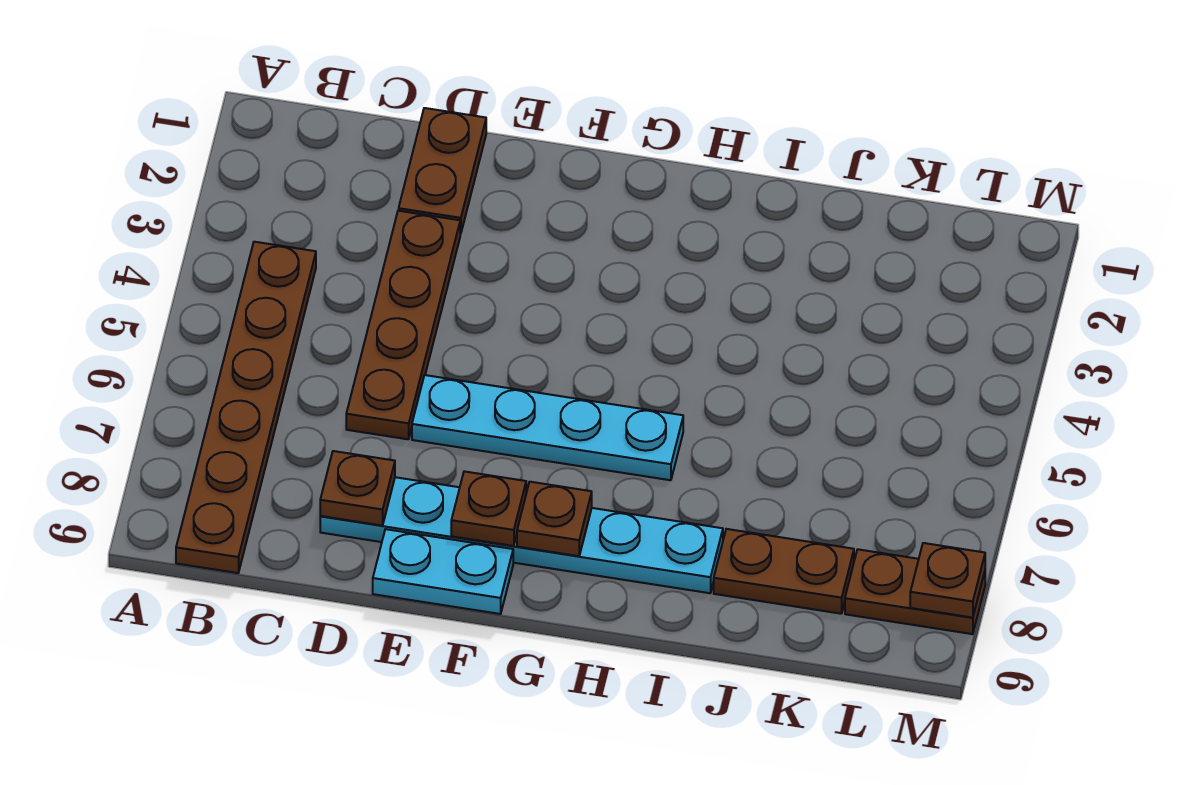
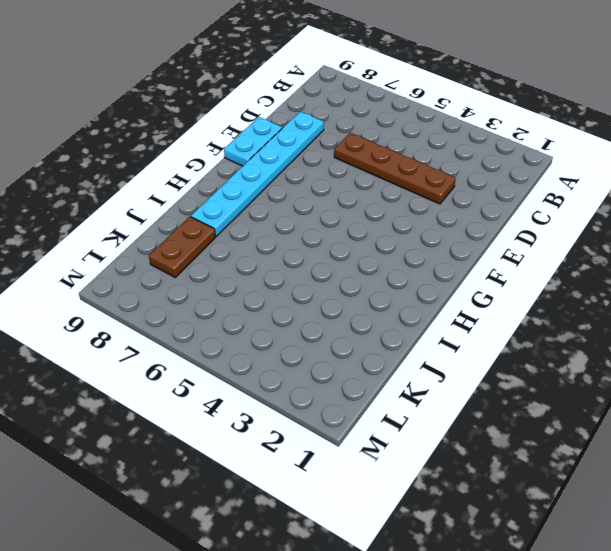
none -> brown 1x6 plate [176,242,316,573]
none -> brown 1x2 plate [399,108,486,234]
none -> cyan 1x4 plate [412,375,683,480]

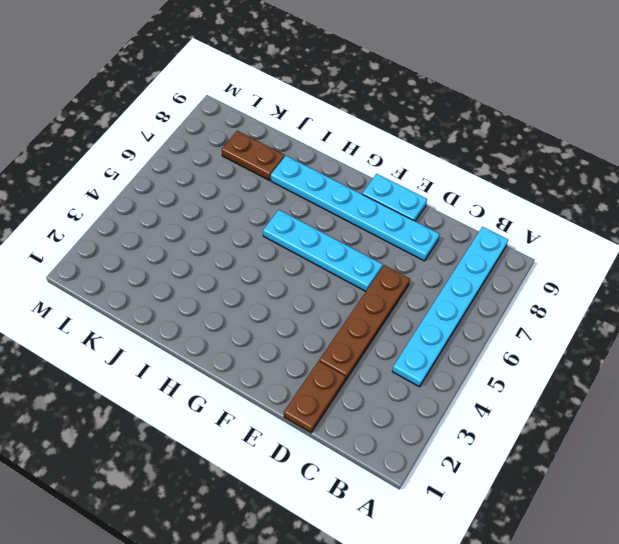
cyan 1x6 plate [392,227,508,387] -> brown 1x6 plate [176,242,316,573]
none -> brown 1x2 plate [845,549,985,634]
none -> brown 1x1 plate [320,451,395,525]
none -> brown 1x1 plate [451,471,526,546]

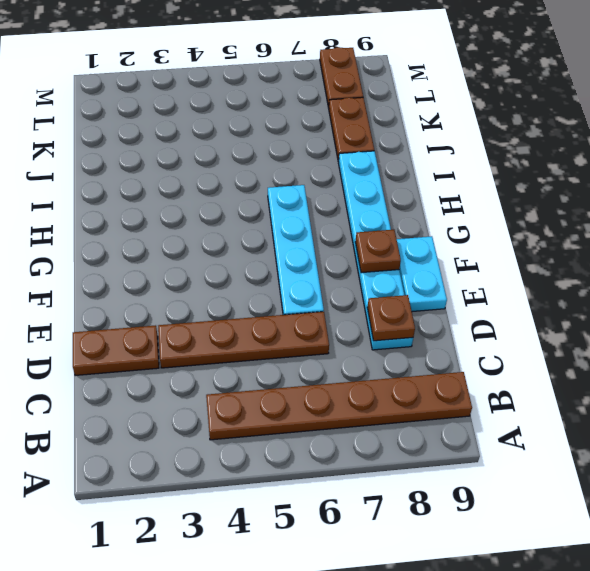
none -> brown 1x1 plate [517,482,592,556]
none -> brown 1x1 plate [910,543,985,618]

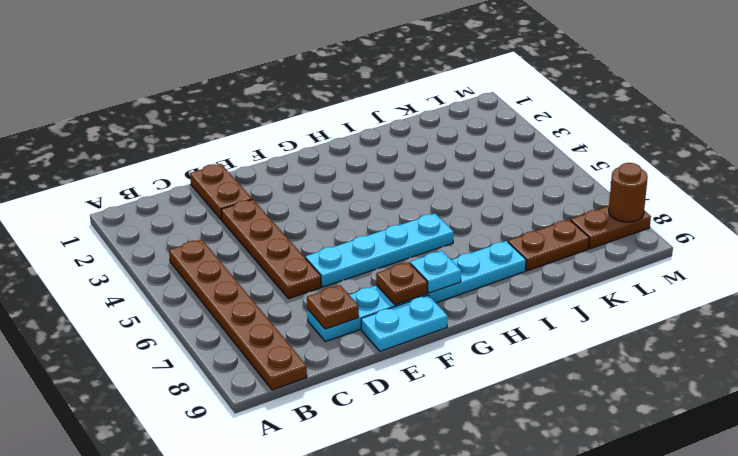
cyan 1x1 plate [410,251,461,293] -> brown 1x1 plate [517,482,592,556]
brown 1x1 round brick [609,163,648,222] -> brown 1x1 plate [910,543,985,618]

